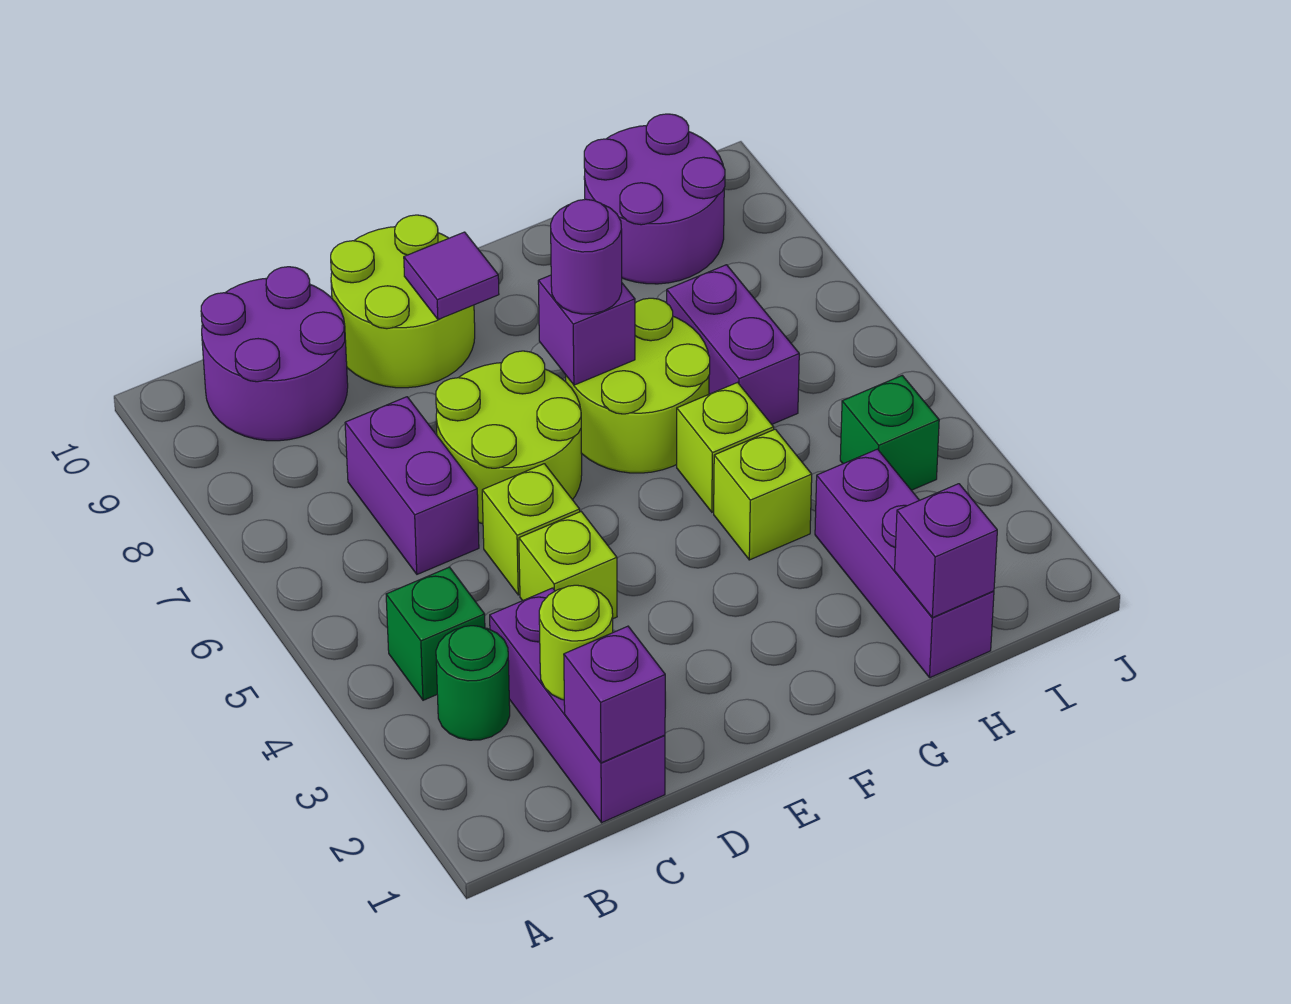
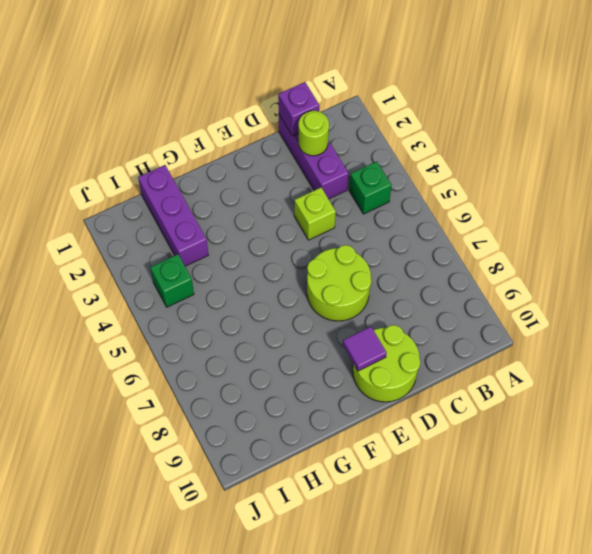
none -> green 1x1 round brick [436,626,510,740]
none -> purple 2x2 round brick [201,267,348,441]
none -> purple 1x2 brick [345,397,479,574]

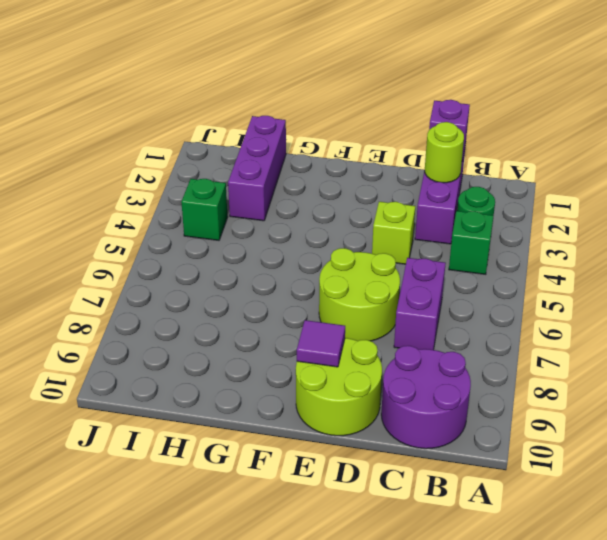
none -> lime 1x1 brick [482,464,580,595]
none -> lime 2x2 round brick [566,298,710,473]
none -> lime 1x1 brick [714,429,812,560]

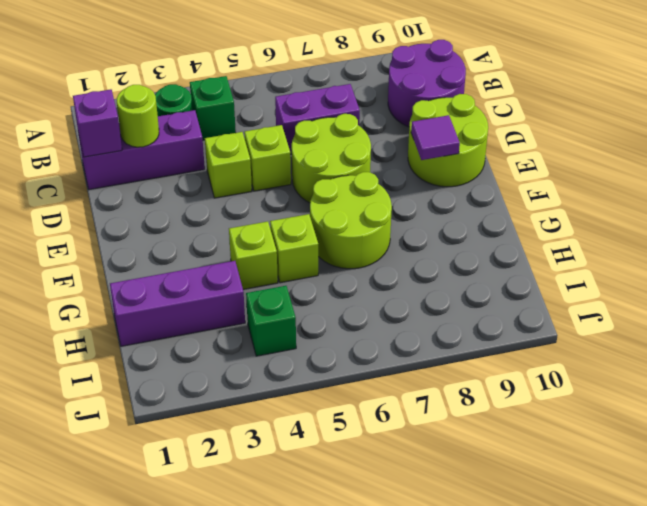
none -> purple 1x2 brick [667,265,799,424]
none -> purple 2x2 round brick [584,114,725,284]
none -> purple 1x1 brick [538,275,635,385]

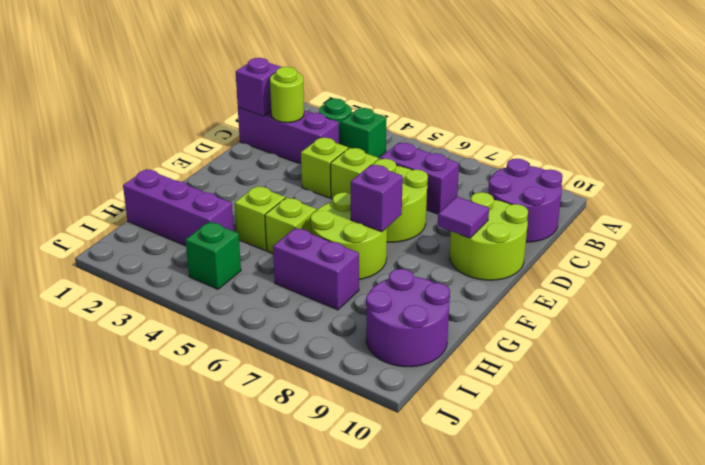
none -> purple 1x1 brick [895,484,997,618]
none -> purple 1x1 round brick [551,199,622,314]

